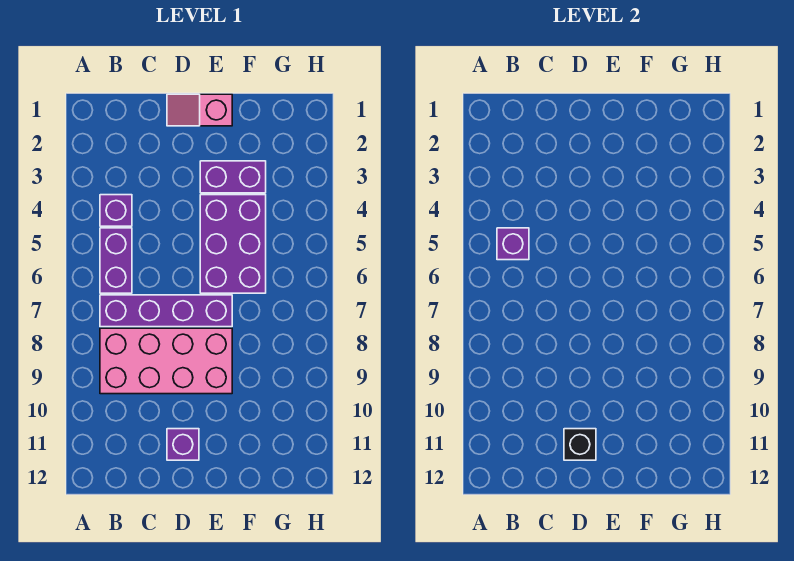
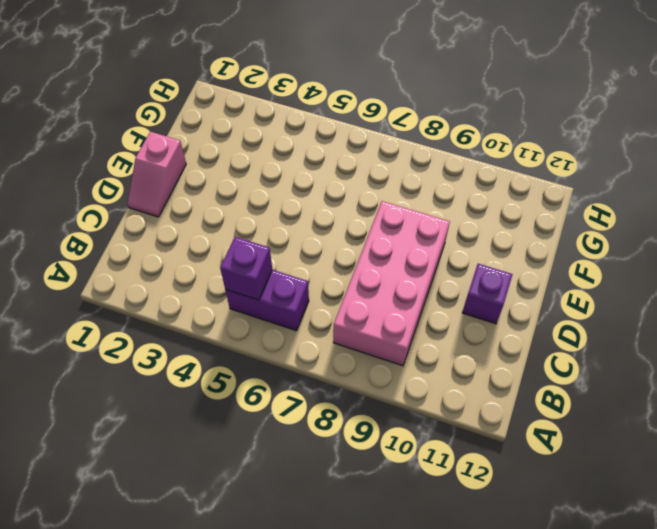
none -> purple 1x1 brick [100,195,132,226]
none -> purple 1x4 brick [100,295,232,327]

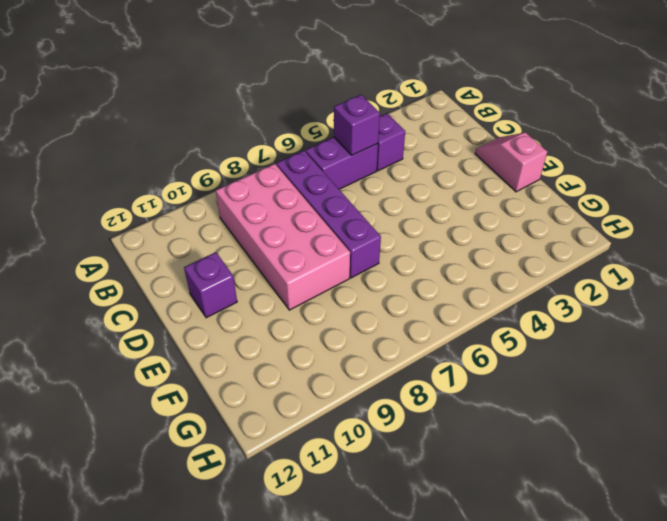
none -> purple 1x2 brick [200,161,266,193]
none -> purple 2x3 brick [200,195,266,293]

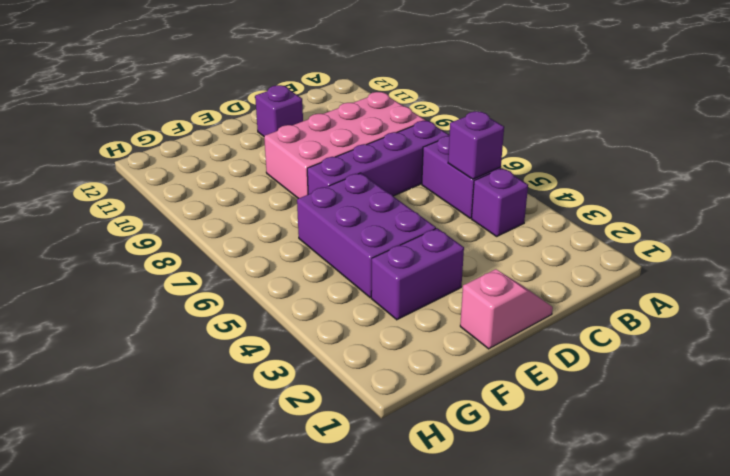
none -> black 1x1 brick [564,429,596,460]

